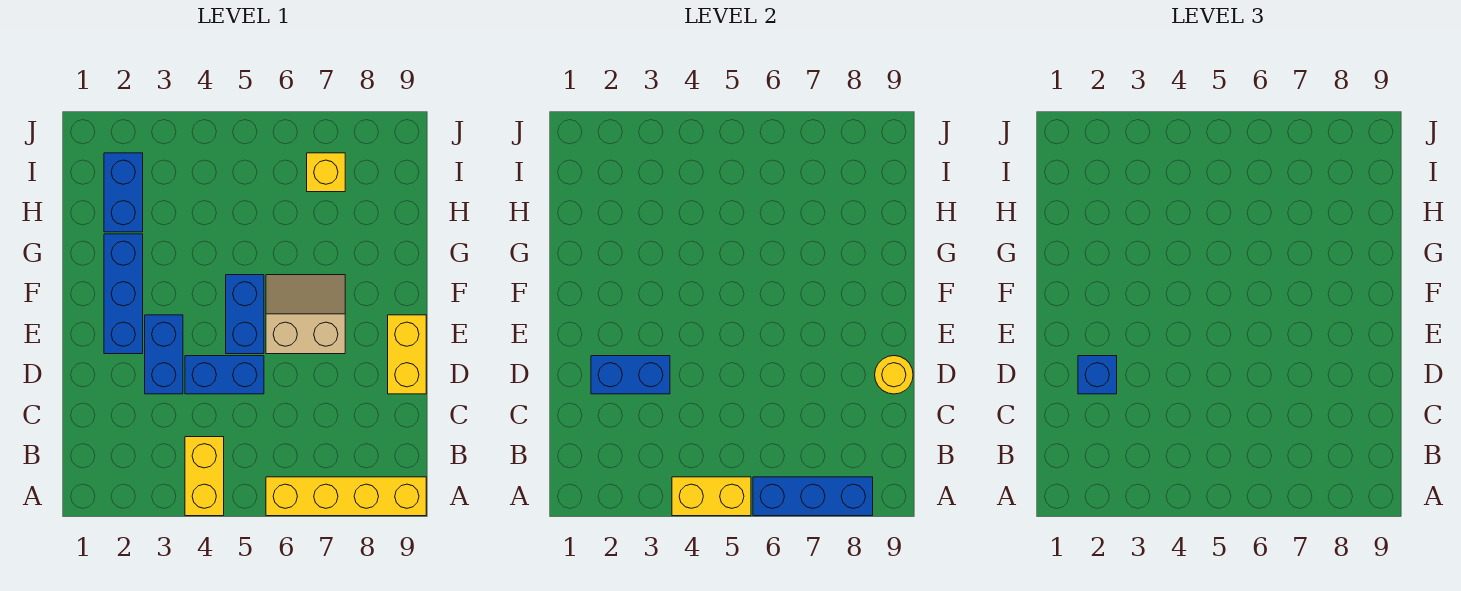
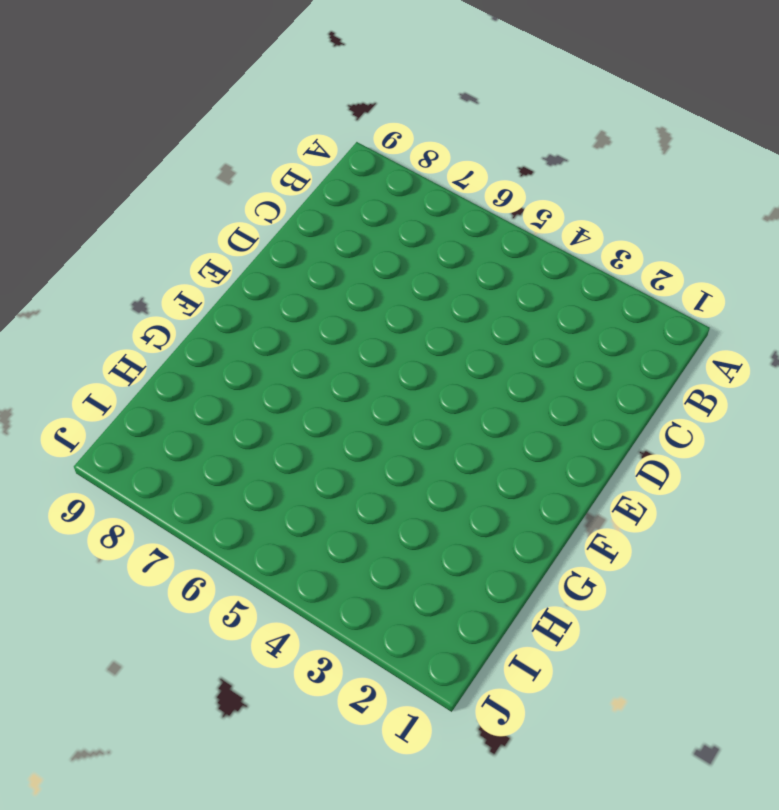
none -> yellow 1x2 brick [185,437,224,516]
none -> yellow 1x4 brick [266,477,426,516]
none -> blue 1x2 brick [145,315,183,394]

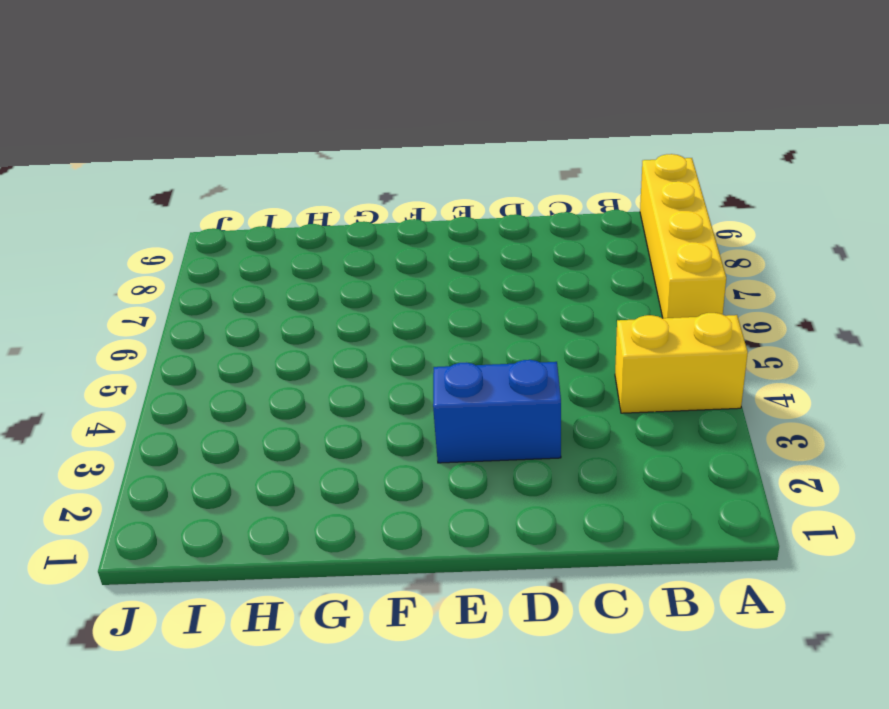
none -> blue 1x2 brick [185,356,264,394]
none -> yellow 1x2 brick [388,315,426,394]
none -> blue 1x3 brick [104,234,143,354]

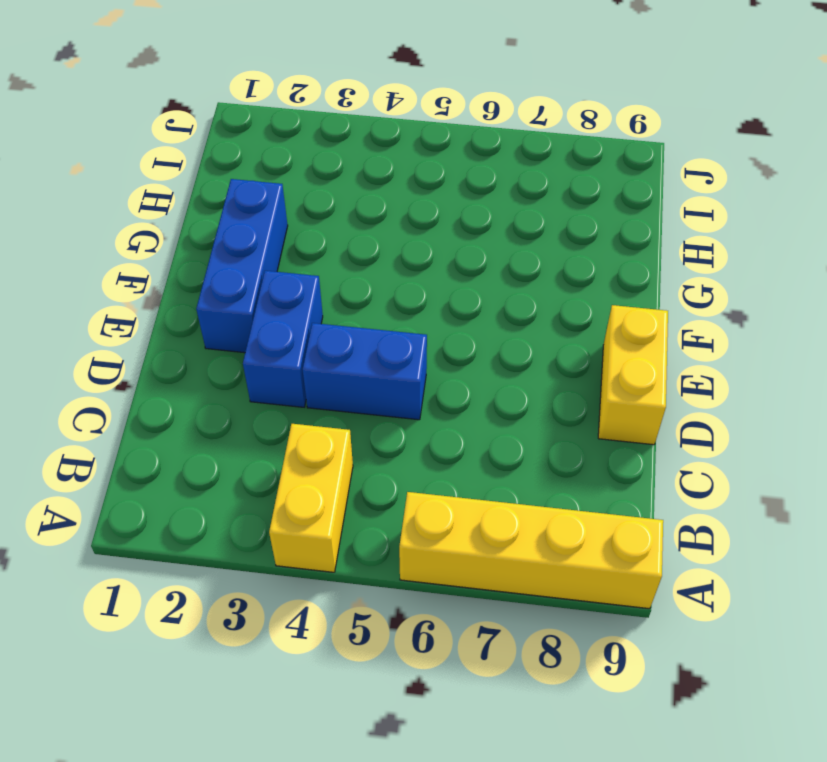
none -> blue 1x2 brick [226,275,264,354]
none -> tan 2x2 slope [266,275,345,354]
none -> blue 1x2 brick [104,153,143,232]

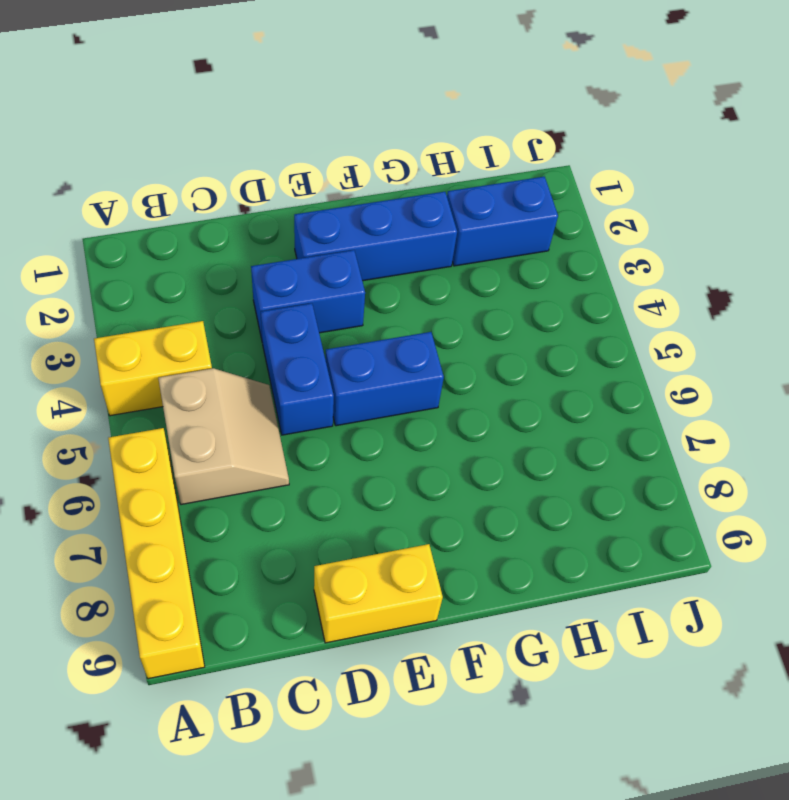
tan 2x2 slope [158,368,289,505] -> tan 2x2 slope moved to [266,275,345,354]
none -> yellow 1x1 brick [307,153,345,192]
none -> yellow 1x2 brick [672,477,751,516]
none -> blue 1x3 brick [753,477,873,516]

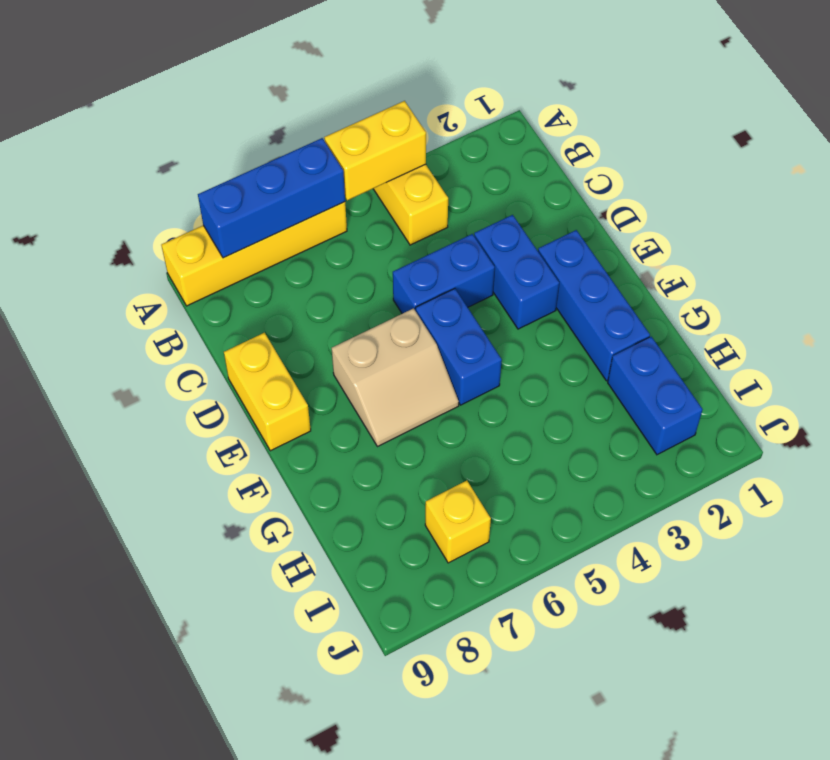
none -> blue 1x2 brick [591,356,670,394]
none -> yellow 1x1 round brick [875,356,913,394]
none -> blue 1x1 brick [1078,356,1117,394]

